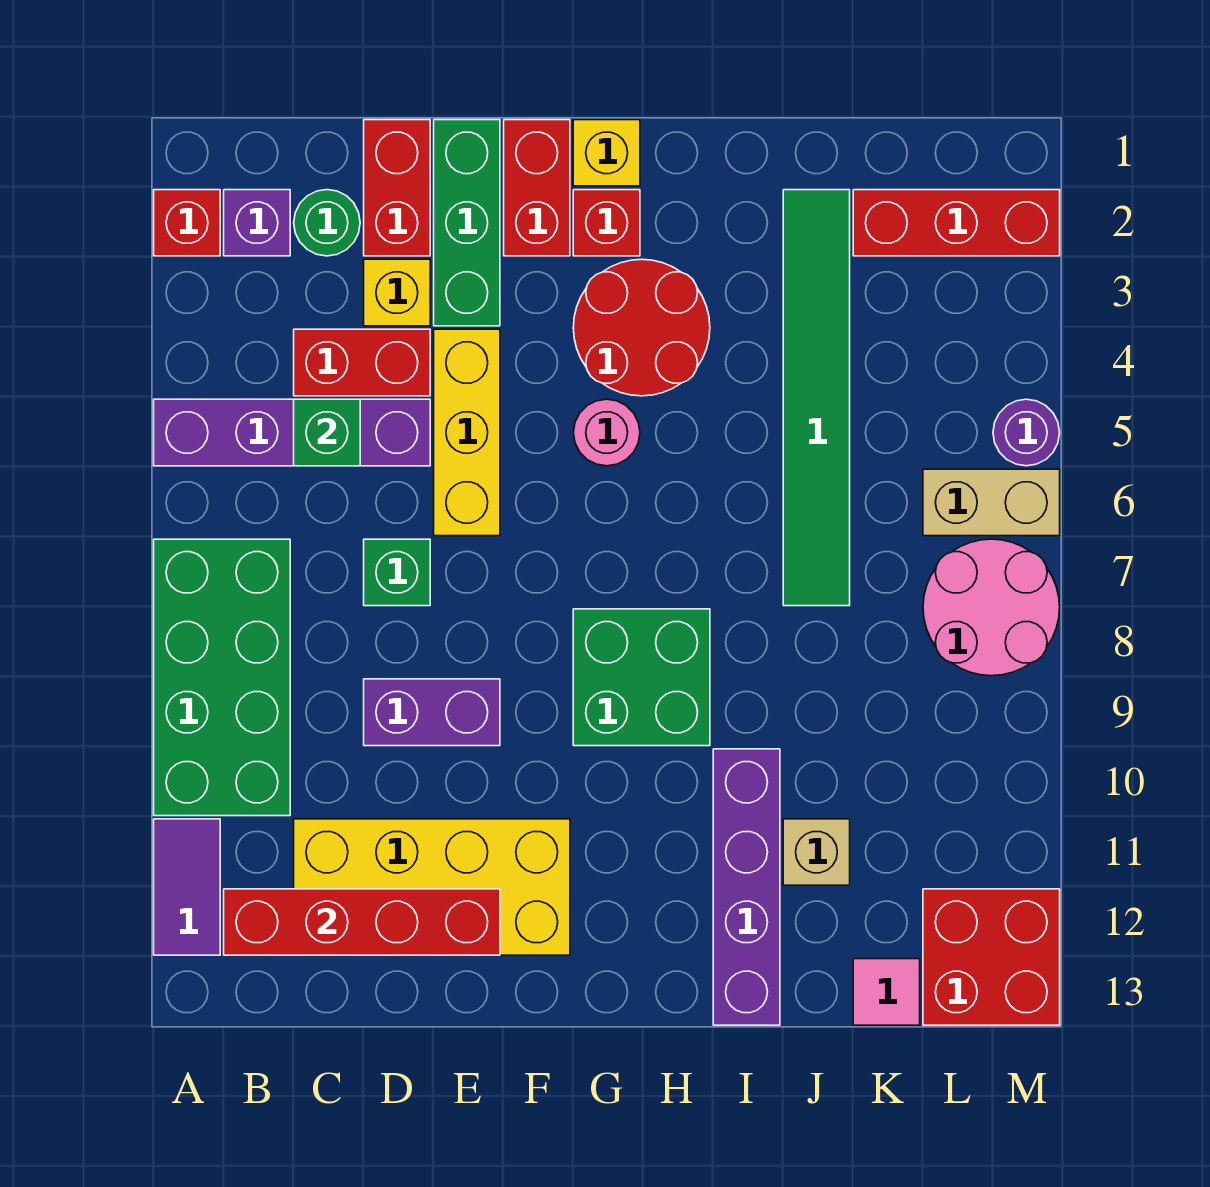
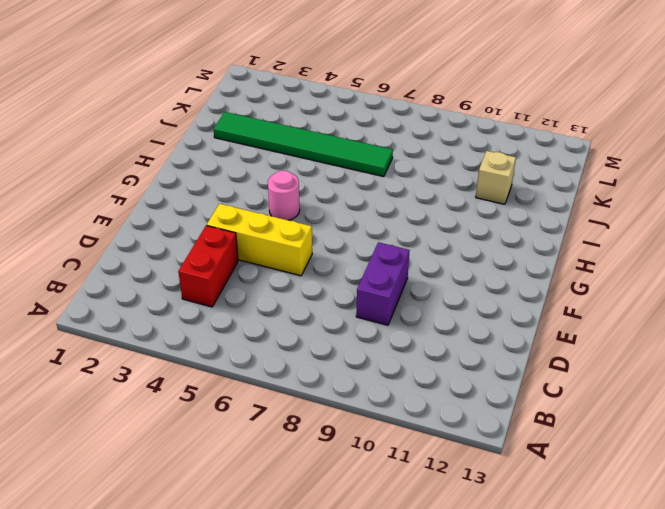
none -> red 1x1 brick [154,190,220,256]
none -> purple 1x4 brick [154,399,430,466]
none -> green 2x4 brick [154,539,290,816]
none -> purple 1x2 tile [154,819,220,955]

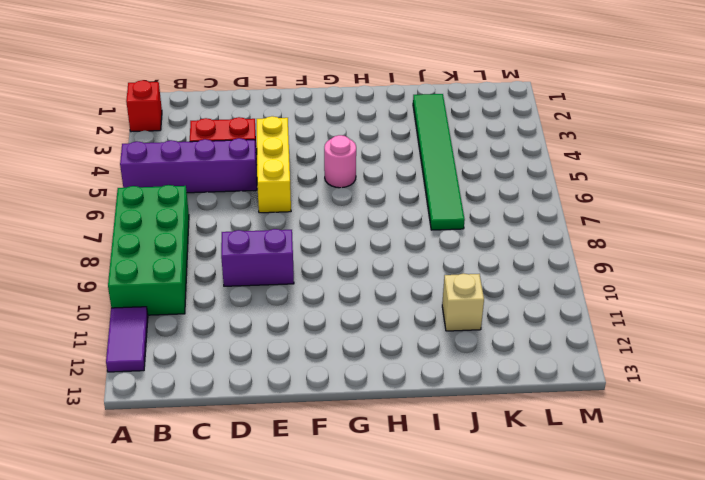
none -> purple 1x1 brick [224,190,290,256]
none -> green 1x1 round brick [294,190,360,256]
none -> yellow 2x4 brick [294,819,570,955]
none -> red 1x2 brick [364,120,430,256]

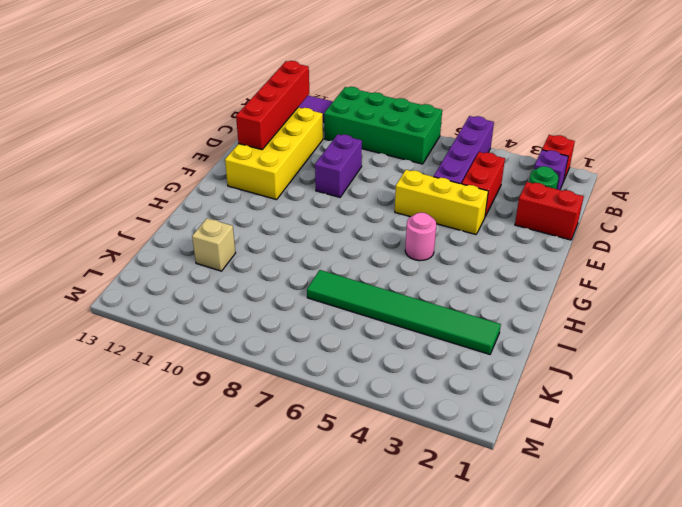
none -> yellow 1x1 brick [364,259,430,326]
none -> green 1x1 brick [364,539,430,606]
none -> green 1x3 brick [434,120,500,326]
none -> red 1x2 brick [504,120,570,256]

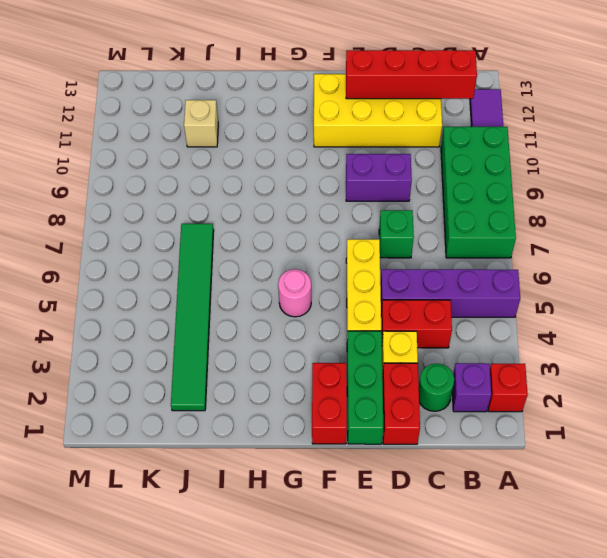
none -> yellow 1x1 brick [573,120,640,186]
none -> red 1x1 brick [573,190,640,256]
none -> red 2x2 round brick [573,259,710,396]
none -> green 2x2 brick [573,609,710,746]

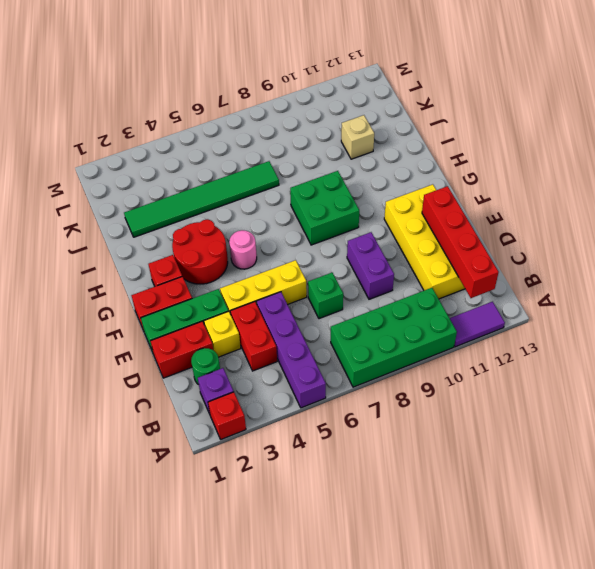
none -> yellow 1x1 brick [573,120,640,186]
none -> purple 1x4 brick [713,749,780,1025]
none -> red 1x3 brick [853,190,1060,256]
none -> pink 1x1 tile [853,959,920,1025]

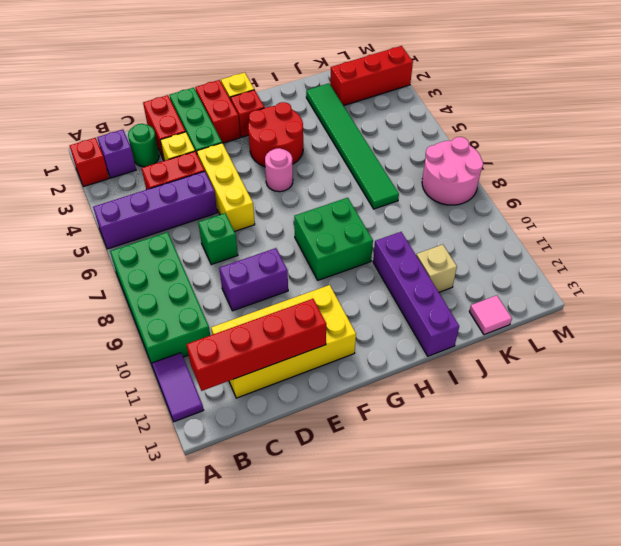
none -> tan 1x2 brick [923,469,1060,536]
none -> red 2x2 brick [923,889,1060,1025]
none -> purple 1x1 round brick [993,399,1060,466]
none -> green 1x1 brick [294,399,360,466]

